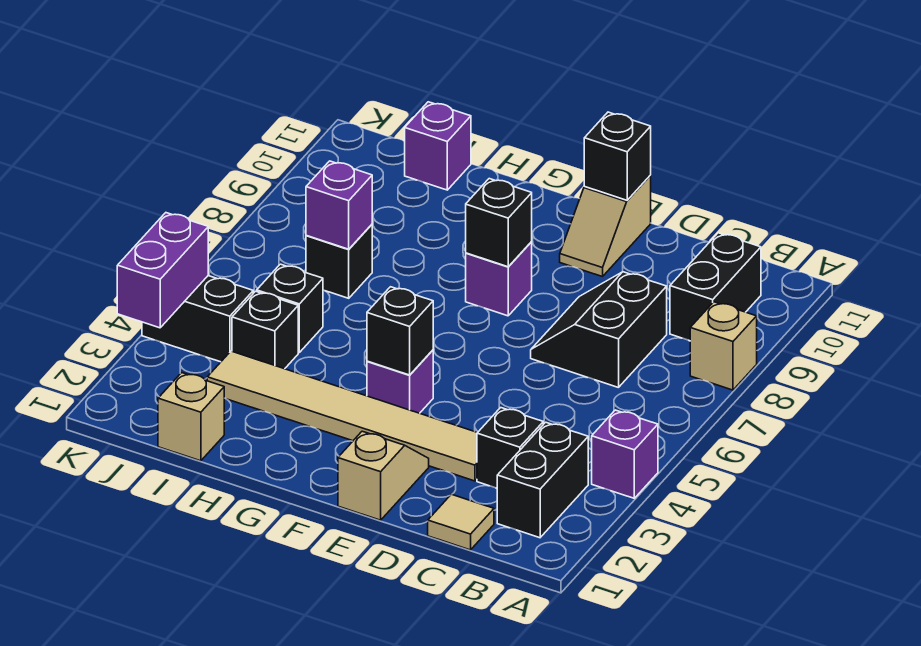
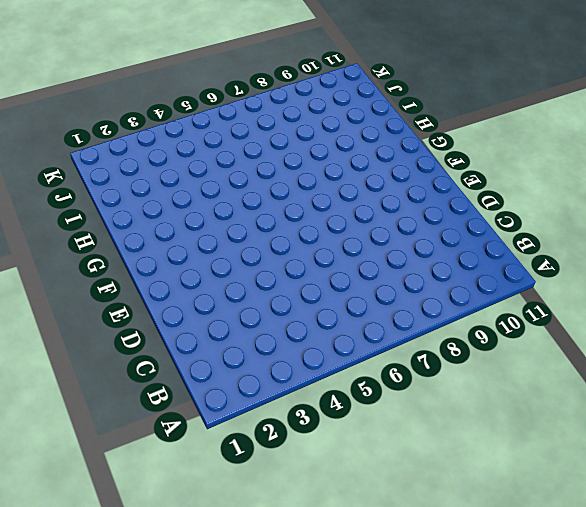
none -> purple 1x1 brick [592,410,658,498]
none -> tan 1x1 brick [690,302,757,390]
none -> black 1x2 brick [497,422,588,538]

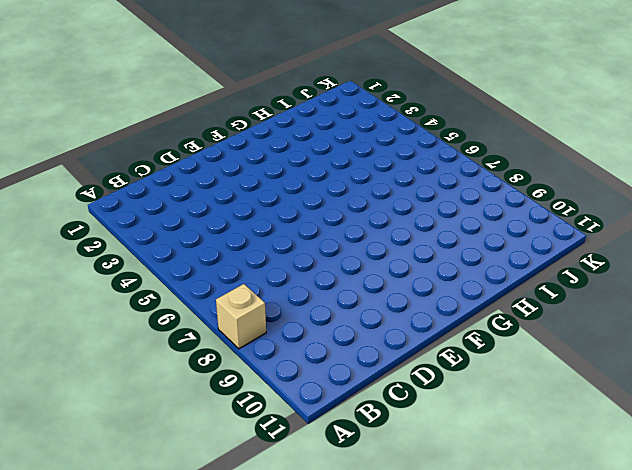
none -> purple 1x1 brick [592,410,658,498]
none -> black 1x2 brick [497,422,588,538]
none -> black 1x2 brick [670,233,761,341]

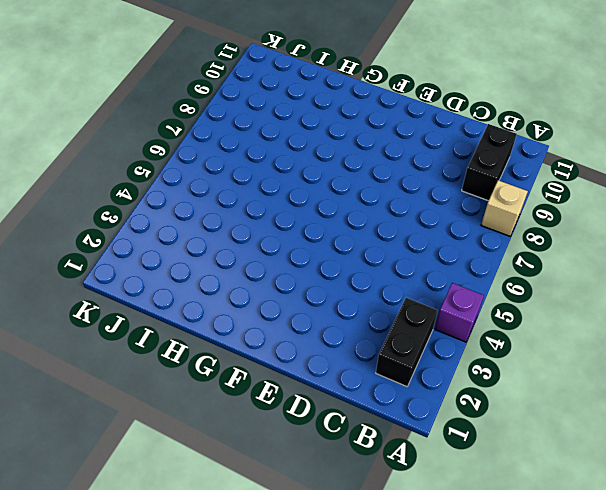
none -> tan 1x1 tile [428,494,494,550]
none -> black 1x1 brick [477,408,543,488]
none -> black 2x2 slope [531,272,667,388]

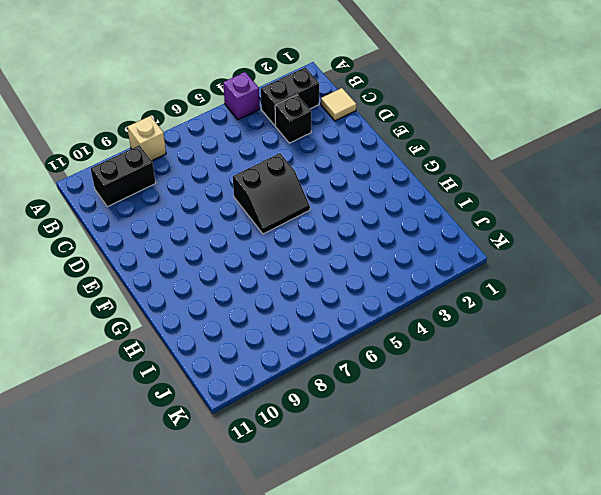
black 2x2 slope [233,153,310,234] -> black 2x2 slope moved to [531,272,667,388]
none -> tan 1x6 tile [207,351,477,481]
none -> tan 1x2 slope [338,431,429,520]
none -> tan 1x2 slope [560,176,651,277]

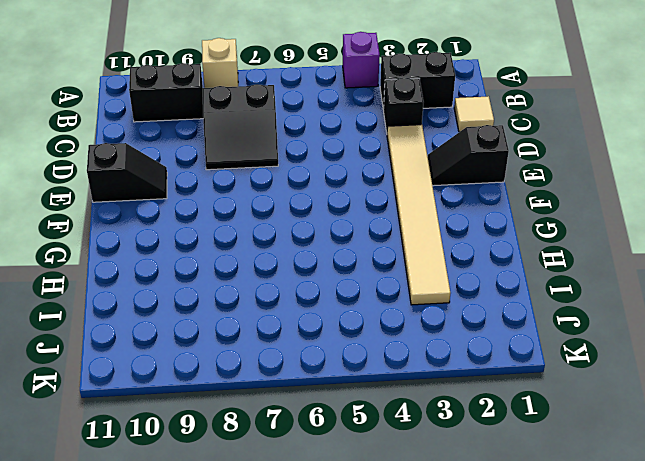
black 1x2 slope [428,125,509,186] -> tan 1x2 slope [338,431,429,520]
black 1x2 slope [87,143,167,202] -> tan 1x2 slope [560,176,651,277]
none -> purple 1x1 brick [367,350,433,413]
none -> purple 1x1 brick [466,242,532,316]
none -> tan 1x1 brick [158,373,224,461]

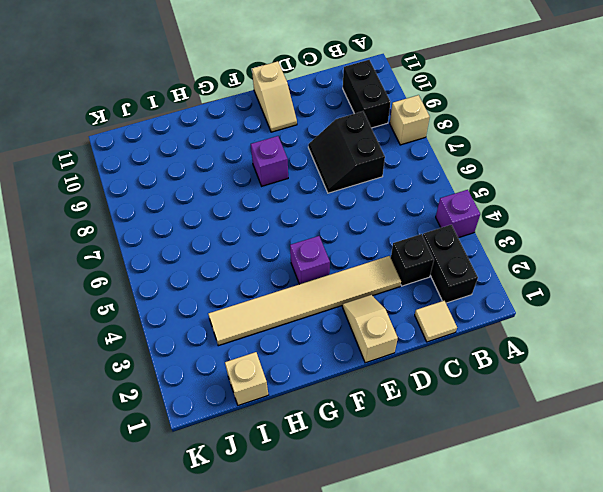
none -> black 1x1 brick [232,291,298,369]
none -> black 1x1 brick [257,264,323,352]
none -> black 1x1 brick [306,225,372,298]

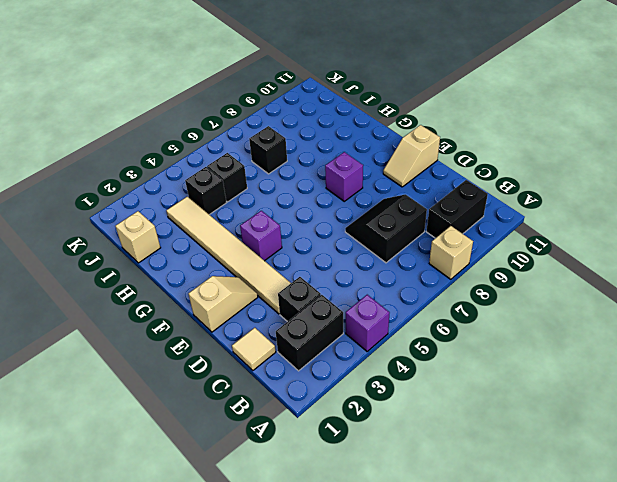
none -> purple 1x1 brick [405,102,471,190]
none -> black 1x2 brick [142,276,253,362]
none -> black 1x1 brick [584,112,651,200]

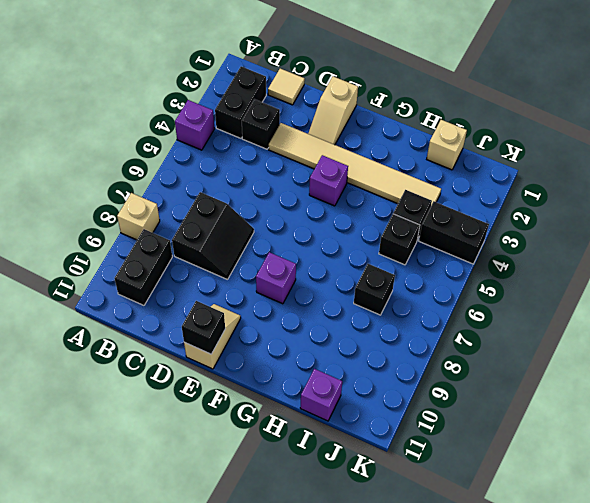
none -> black 1x1 brick [367,287,433,375]
none -> black 1x1 brick [466,179,532,267]
none -> purple 1x1 brick [306,161,372,249]

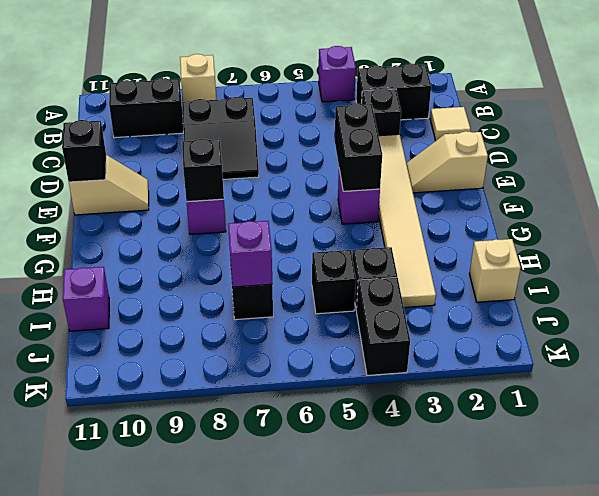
black 1x2 brick [335,103,382,191] -> black 1x1 brick [367,287,433,375]
none -> purple 1x2 brick [117,213,208,328]

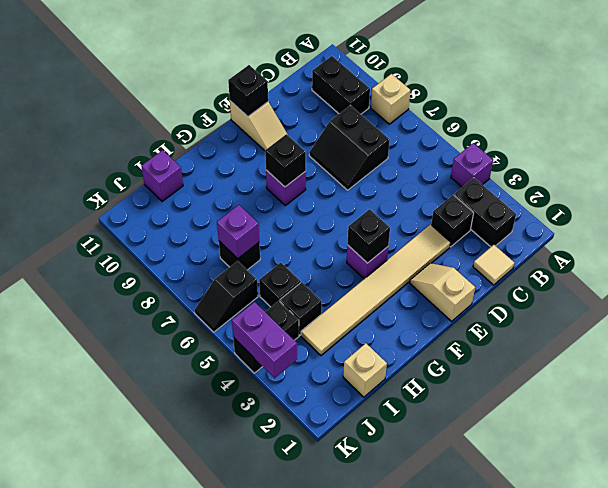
black 1x2 slope [194,261,258,332] -> none

